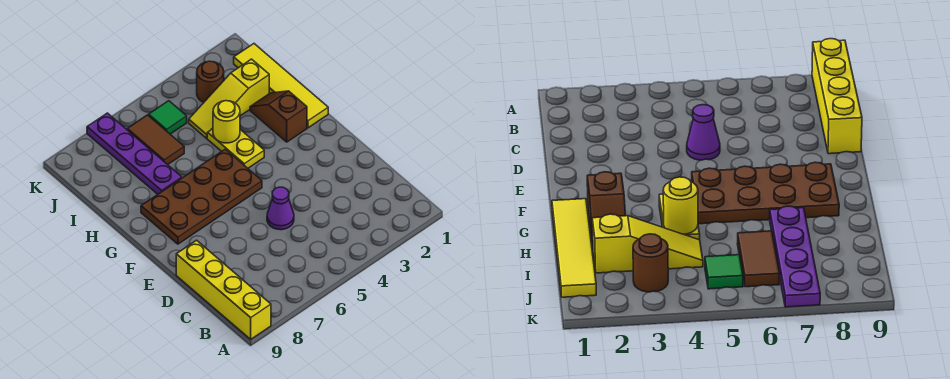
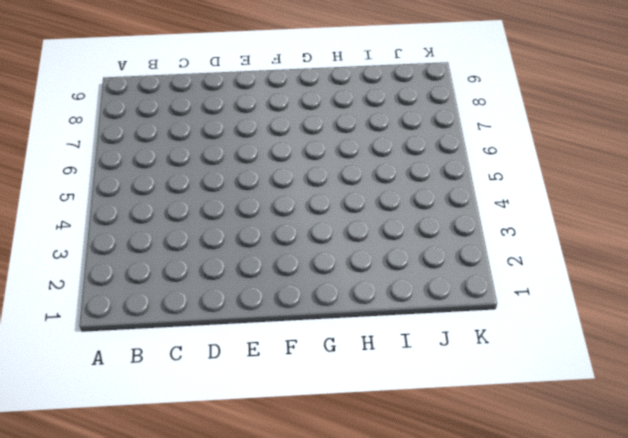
none -> yellow 1x4 brick [176,240,271,339]
none -> purple 1x1 cone [267,187,294,230]
none -> brown 2x4 plate [141,149,262,244]

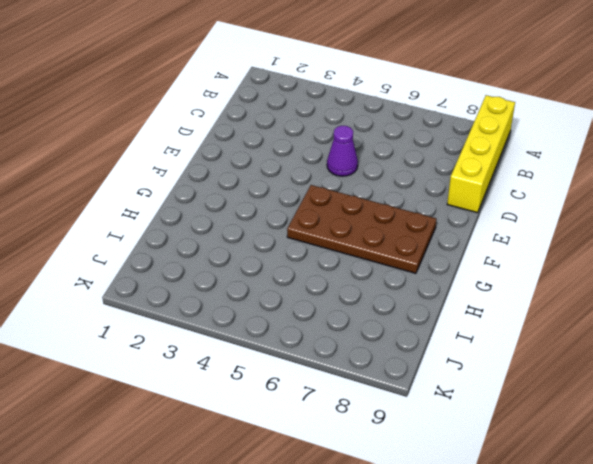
none -> yellow 1x4 tile [234,44,328,128]
none -> brown 1x2 slope [250,91,307,142]
none -> yellow 1x2 plate [207,129,264,168]

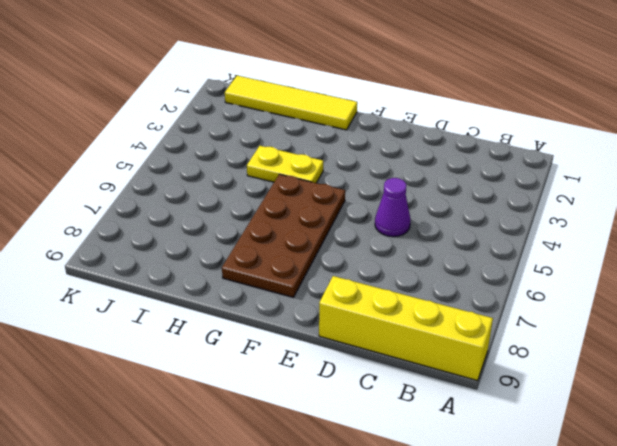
none -> brown 1x2 slope [250,91,307,142]
none -> purple 1x4 plate [87,113,182,194]
none -> yellow 1x3 slope [189,59,269,138]

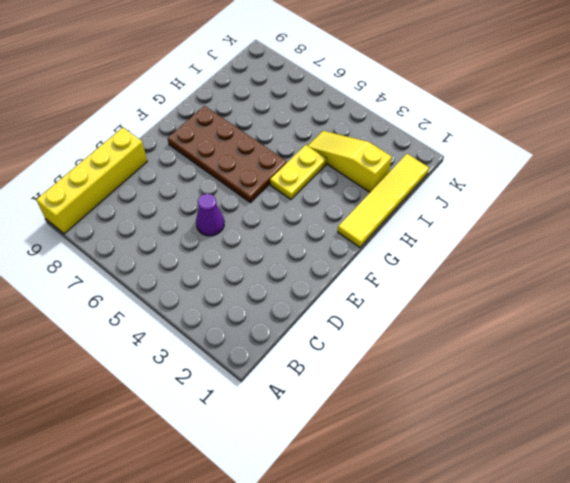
none -> brown 1x2 slope [250,91,307,142]
none -> purple 1x4 plate [87,113,182,194]
none -> brown 1x2 tile [127,115,184,165]

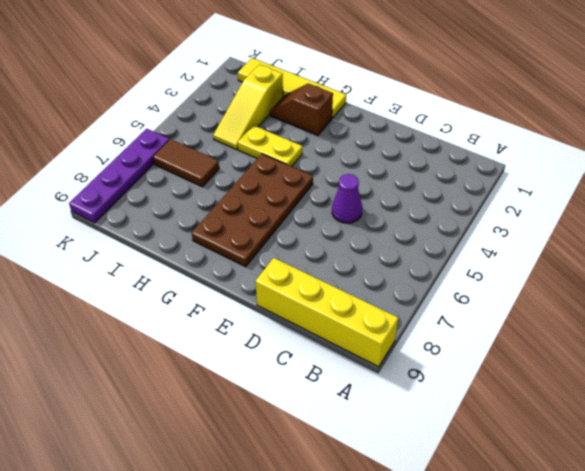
purple 1x4 plate [69,129,169,223] -> purple 1x4 plate turned to [87,113,182,194]
none -> brown 1x1 round brick [197,61,224,103]
none -> green 1x1 tile [149,101,187,134]
none -> yellow 1x1 round brick [213,101,240,143]

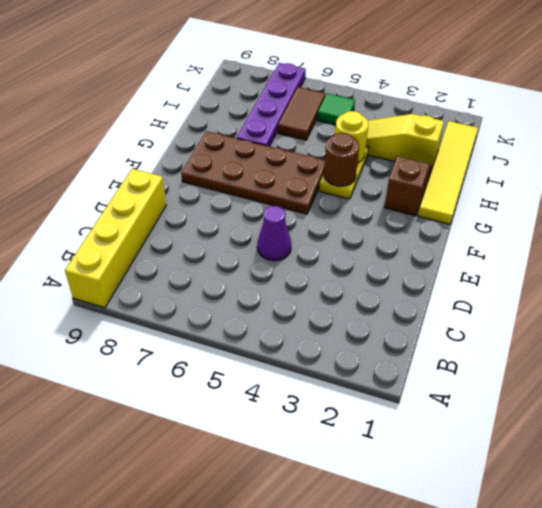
brown 1x1 round brick [324,133,359,186] -> brown 1x1 round brick moved to [197,61,224,103]

